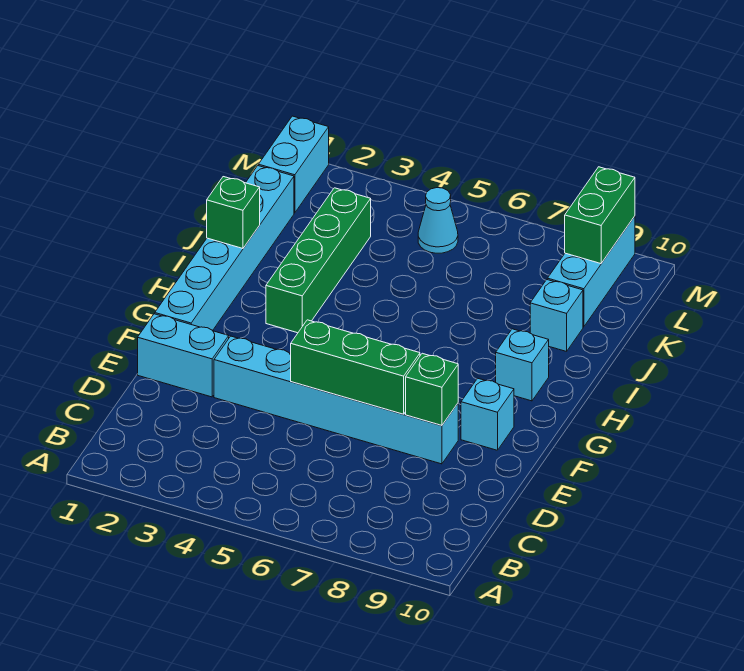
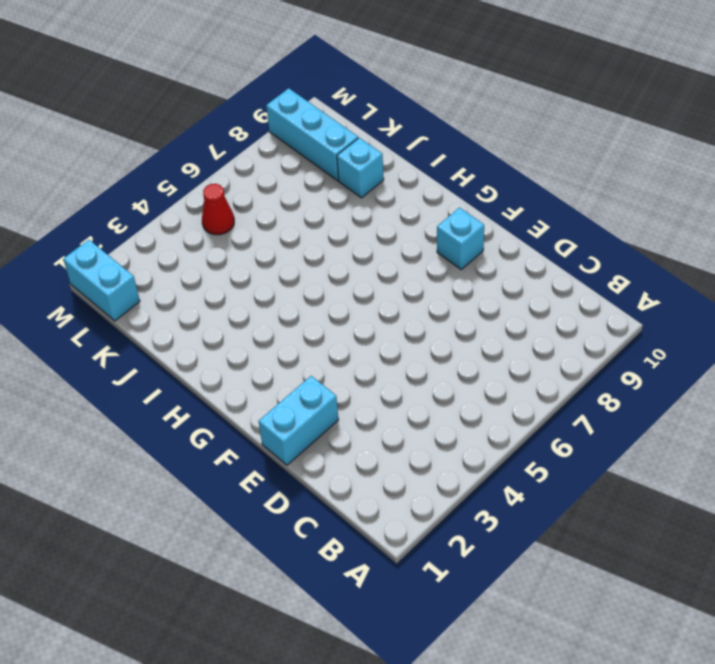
red 1x1 cone [202,184,234,235] -> cyan 1x1 cone [418,188,458,253]
none -> cyan 1x6 brick [214,336,458,464]
none -> cyan 1x6 brick [155,166,294,330]
none -> green 1x4 brick [266,188,371,333]

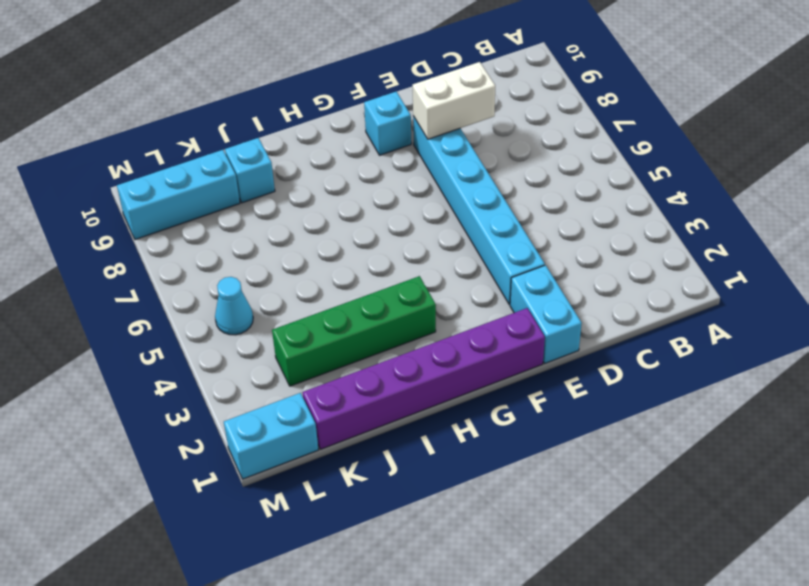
white 1x2 brick [413,62,495,139] -> green 1x1 brick [406,353,458,426]
purple 1x6 brick [303,308,545,449] -> cyan 1x6 brick [155,166,294,330]
none -> cyan 1x1 brick [496,329,549,401]
none -> green 1x3 brick [291,320,420,414]
none -> green 1x1 brick [207,177,260,248]

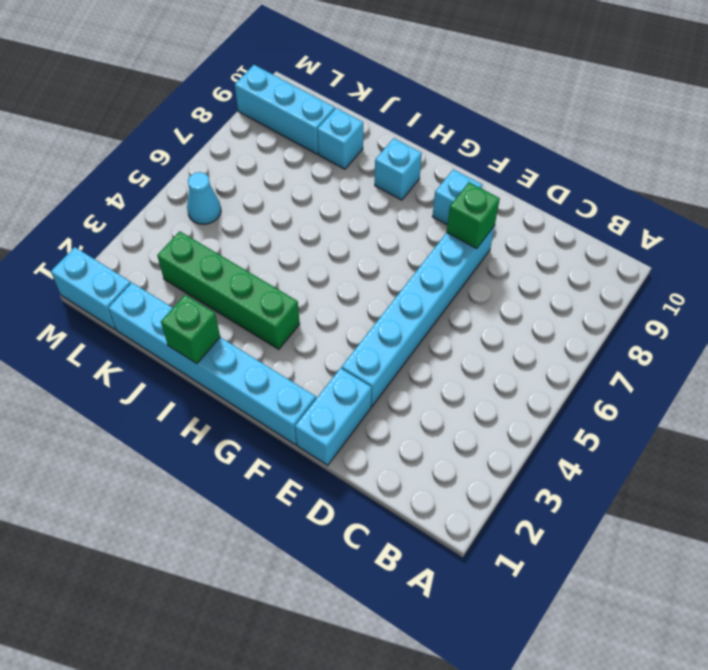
none -> green 1x3 brick [291,320,420,414]
none -> green 1x2 brick [565,167,635,264]

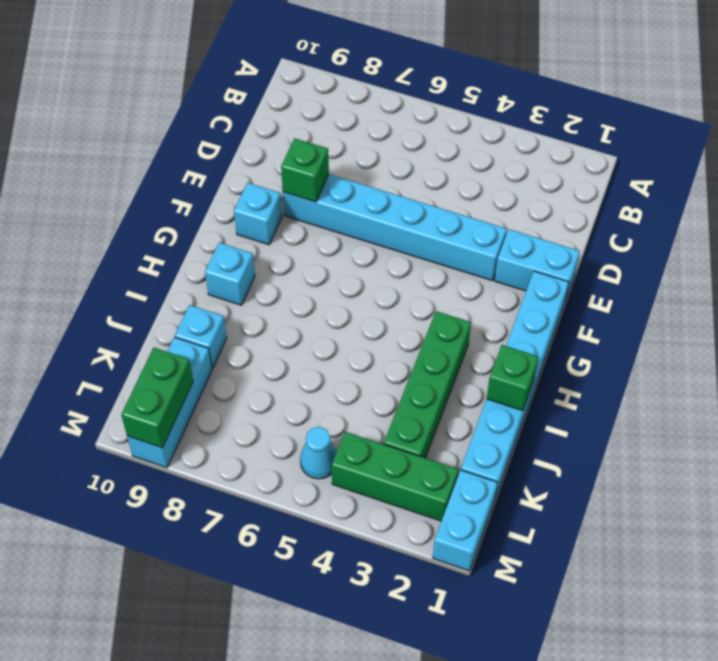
green 1x3 brick [331,432,458,521] -> green 1x3 brick moved to [291,320,420,414]

